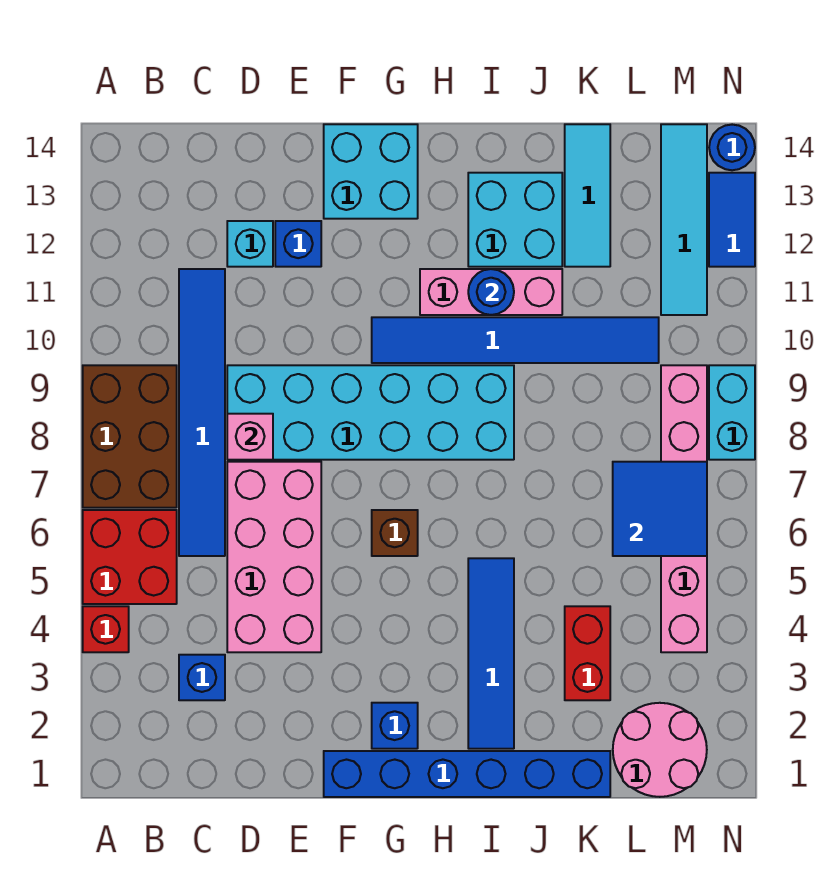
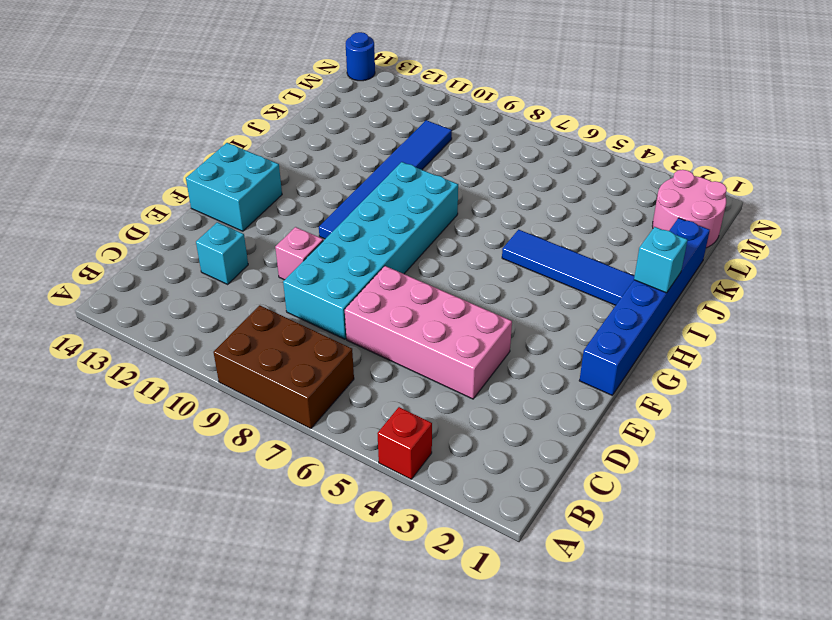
pink 1x1 brick [275,227,323,280] -> pink 1x1 brick moved to [227,414,273,460]
cyan 1x1 brick [634,227,688,293] -> none
none -> red 2x2 brick [83,510,177,604]
none -> blue 1x1 brick [179,655,225,700]
none -> blue 1x6 tile [179,269,225,556]

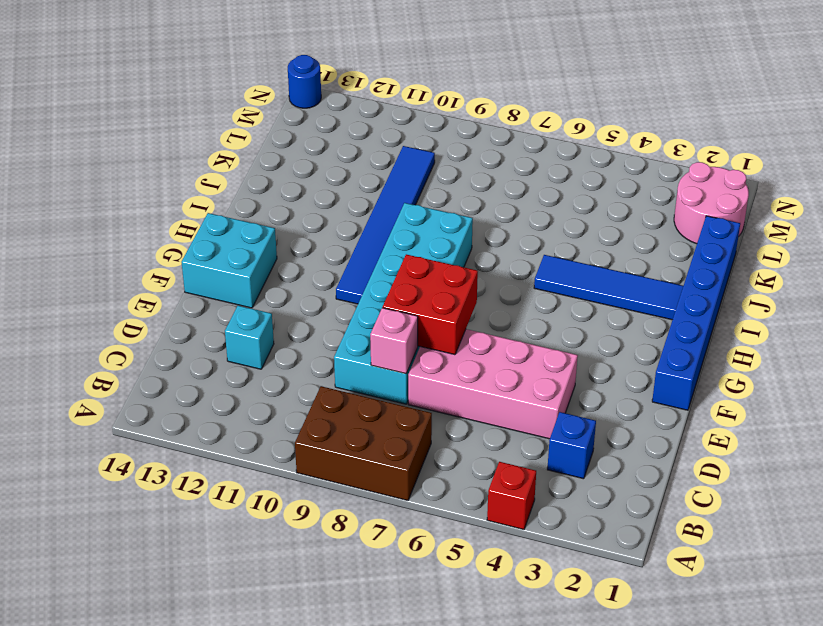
red 2x2 brick [383,254,478,355] -> red 2x2 brick moved to [83,510,177,604]
none -> blue 1x6 tile [179,269,225,556]
none -> blue 1x1 brick [275,221,321,267]
none -> blue 1x1 brick [372,703,418,749]

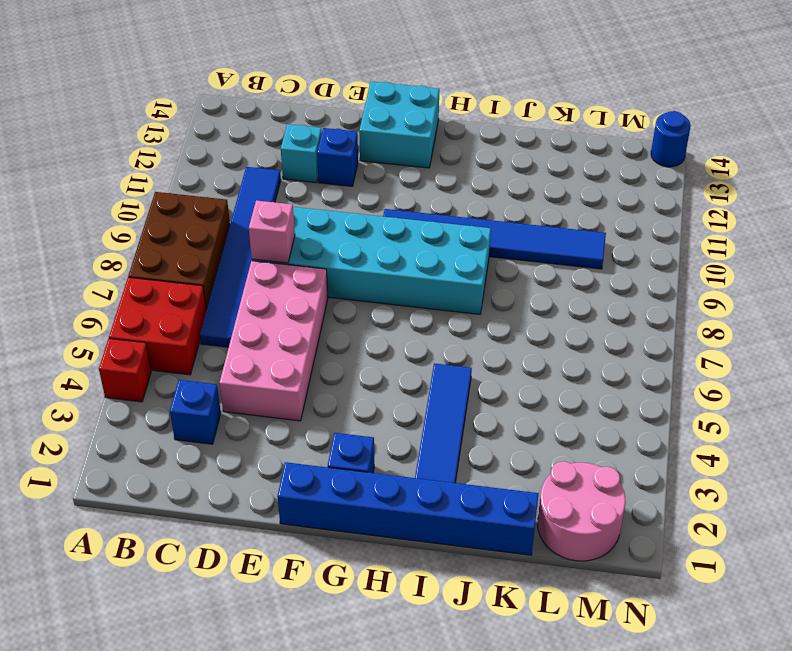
none -> brown 1x1 brick [372,510,418,556]
none -> pink 1x3 brick [420,269,562,315]
none -> cyan 2x2 brick [468,173,562,267]

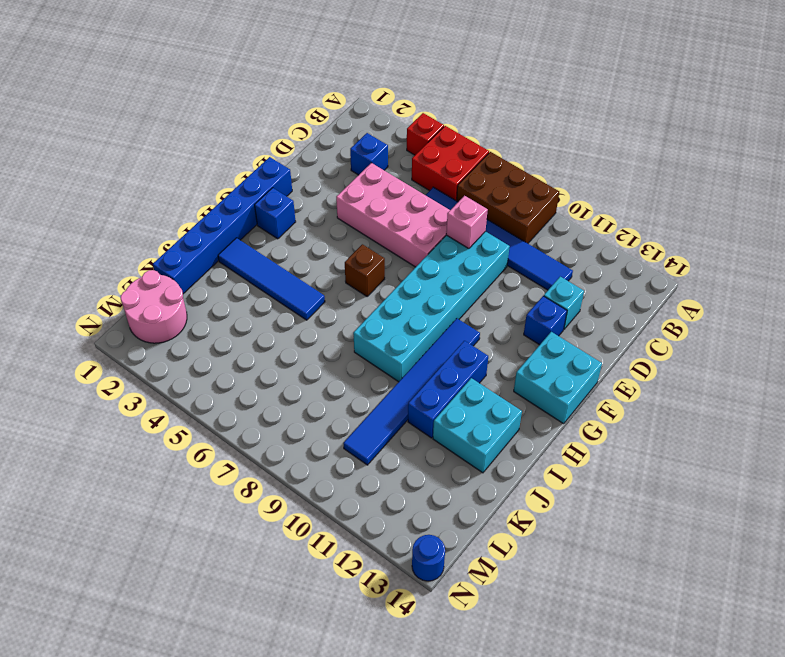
blue 1x3 brick [408,341,488,438] -> pink 1x3 brick [420,269,562,315]
none -> red 1x2 brick [565,606,610,700]
none -> cyan 1x3 tile [565,124,610,267]
none -> pink 1x6 brick [661,365,707,652]

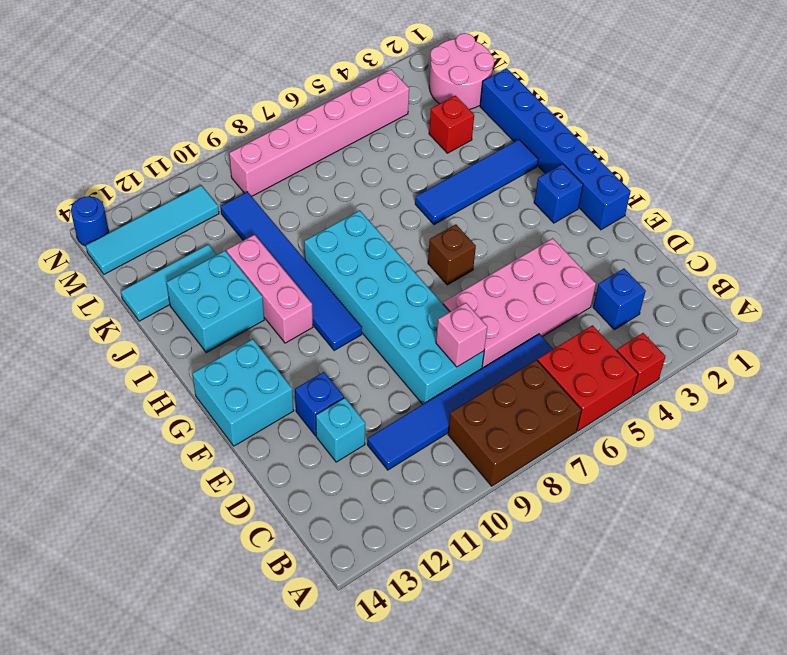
red 1x1 brick [429,96,474,153] -> red 1x2 brick [565,606,610,700]
none -> cyan 1x2 brick [709,365,755,460]
none -> blue 1x2 tile [709,173,755,267]
none -> blue 1x1 round brick [468,269,514,315]

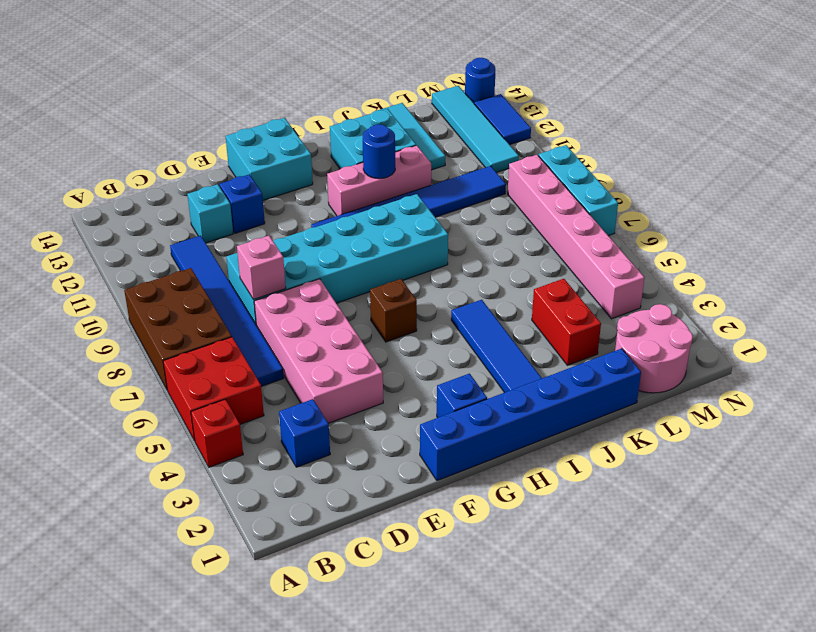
cyan 1x3 brick [538,145,618,236] -> cyan 1x2 brick [709,365,755,460]
none -> blue 2x2 tile [613,462,707,556]

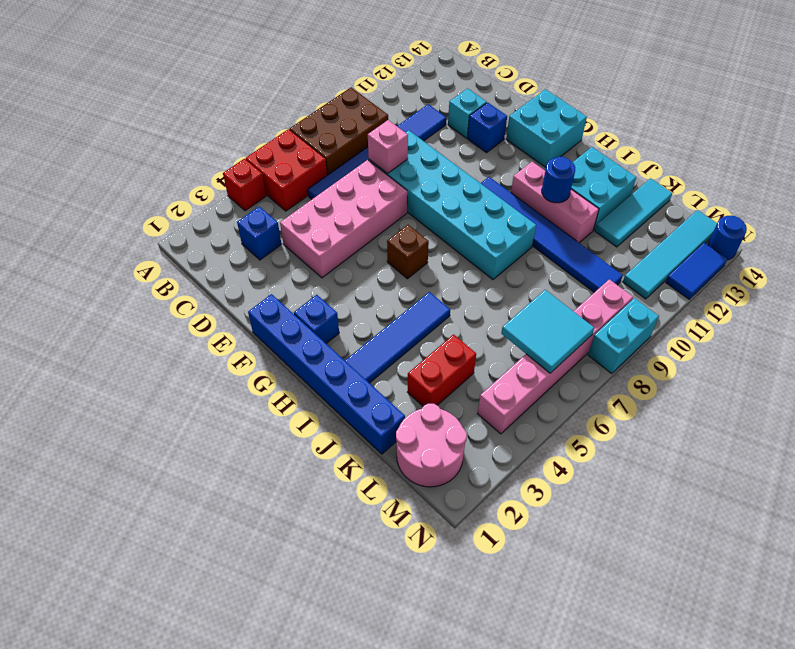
cyan 2x2 tile [501,290,594,373] -> blue 2x2 tile [613,462,707,556]

